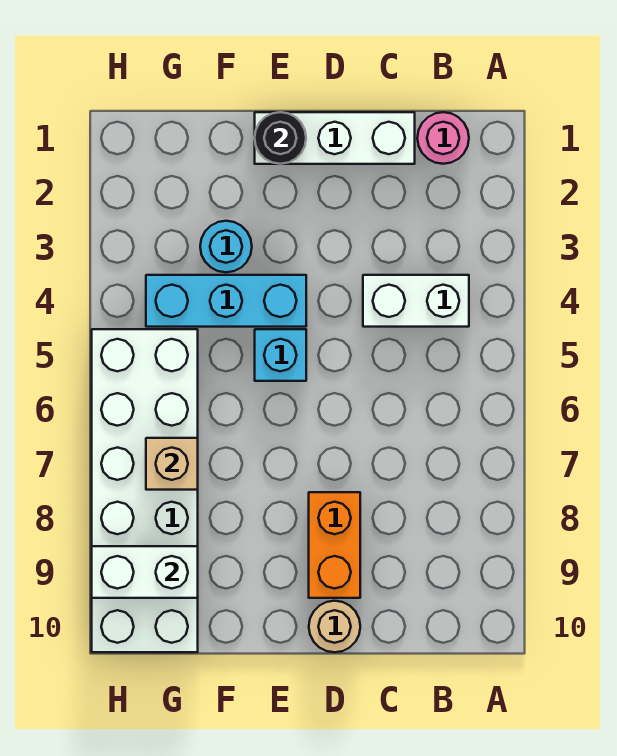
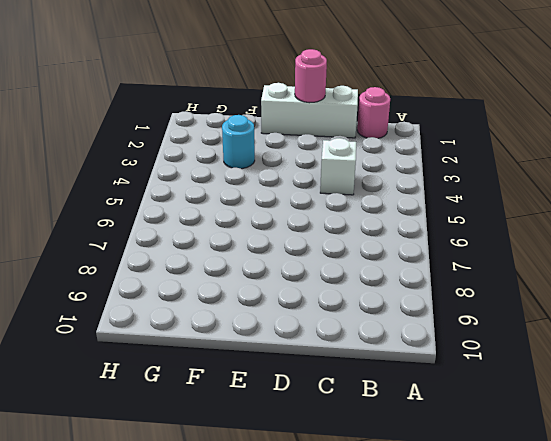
white 1x1 brick [320,138,356,195] -> white 1x2 brick [363,275,469,327]
pink 1x1 round brick [295,49,327,103] -> none
none -> orange 1x2 brick [309,492,360,598]
none -> tan 1x1 round brick [309,601,360,652]
none -> cyan 1x3 brick [146,275,306,327]

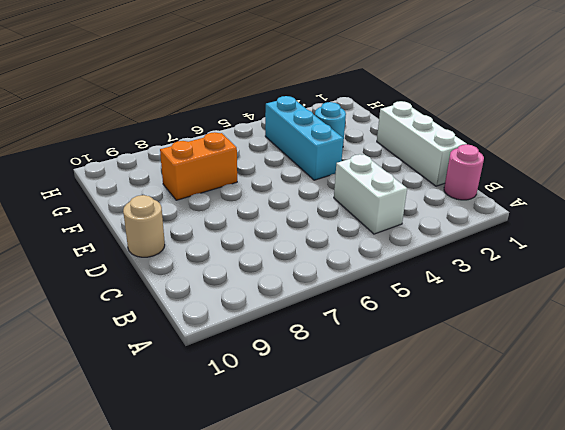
orange 1x2 brick [160,132,237,200] -> orange 1x2 brick moved to [309,492,360,598]
none -> cyan 1x1 brick [255,329,306,381]
none -> white 2x6 brick [92,329,198,652]
none -> black 1x1 round brick [255,112,306,164]

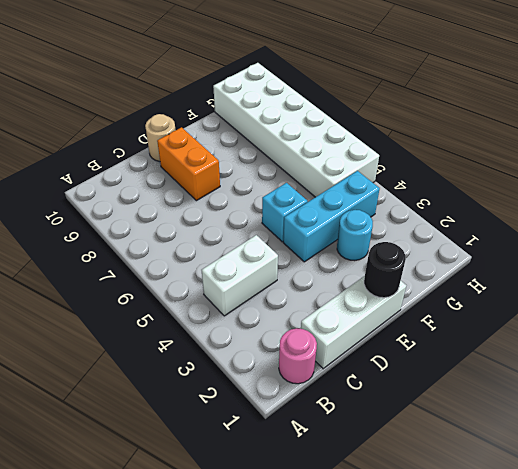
none -> tan 1x1 brick [146,438,198,490]
none -> white 1x2 brick [92,546,198,598]

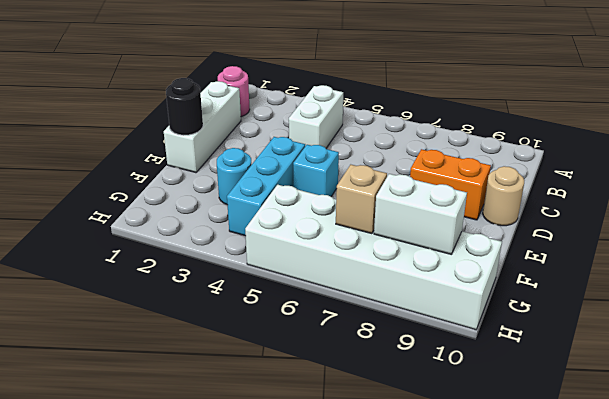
white 1x2 brick [374,174,467,254] -> white 1x2 brick turned to [92,546,198,598]

